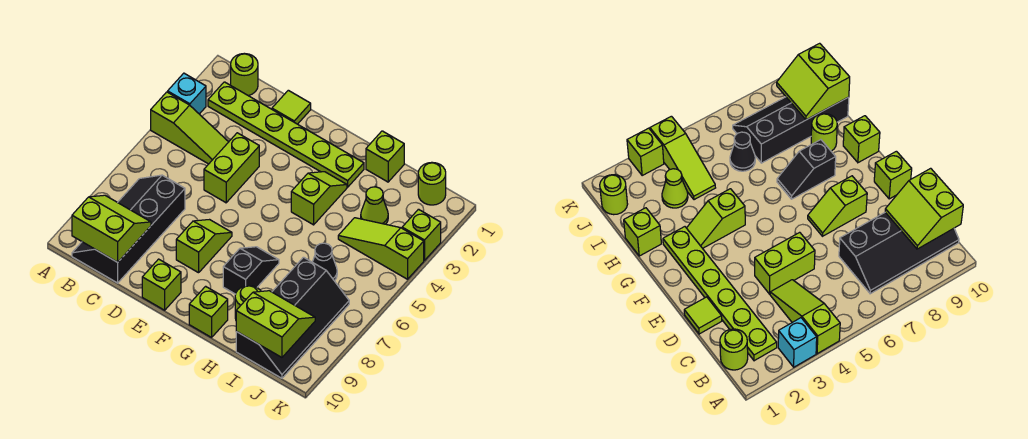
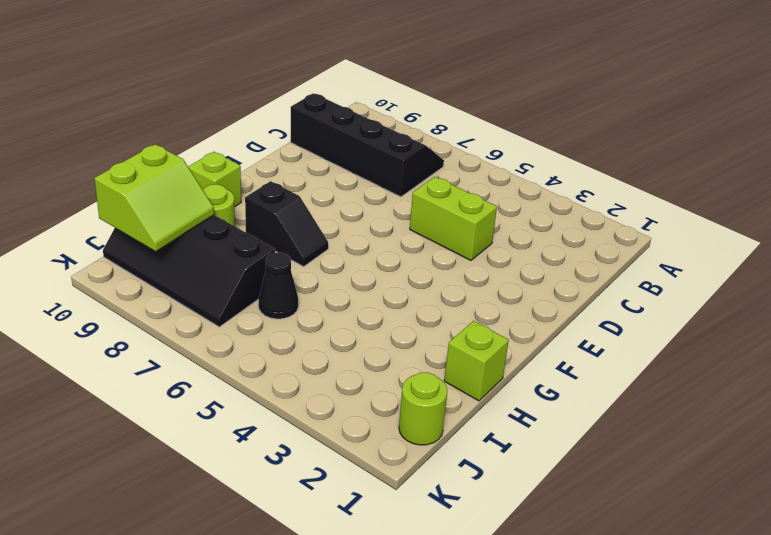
none -> cyan 1x1 brick [168,73,206,114]
none -> lime 1x3 slope [151,92,228,164]
none -> lime 1x1 round brick [231,53,258,96]

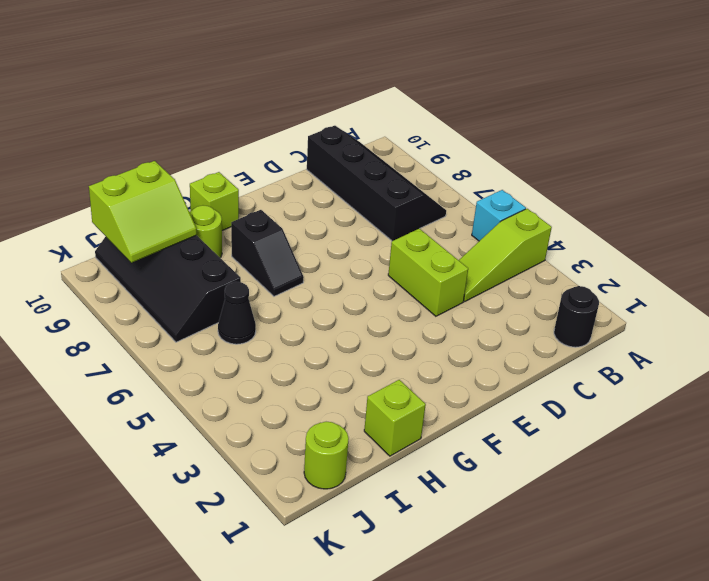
cyan 1x1 brick [472,190,526,241] -> cyan 1x1 brick moved to [168,73,206,114]
black 1x1 round brick [554,286,599,347] -> lime 1x1 round brick [231,53,258,96]
none -> lime 1x6 plate [208,82,364,187]
none -> lime 1x1 tile [272,90,311,124]
none -> lime 1x2 slope [176,220,232,273]

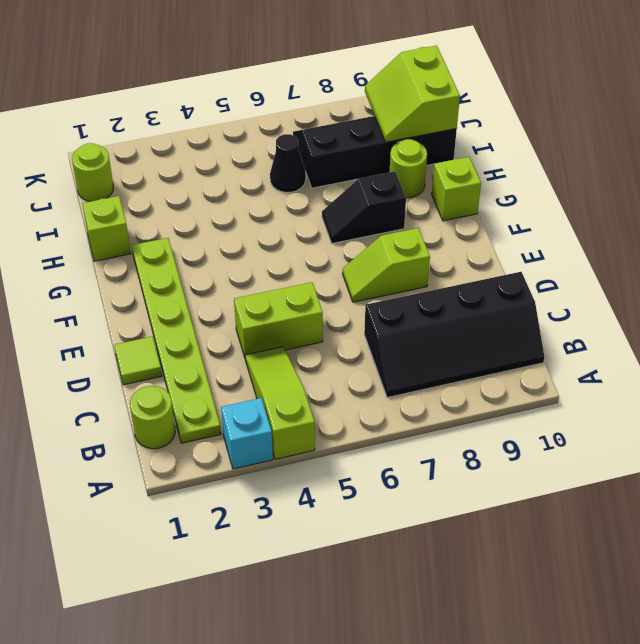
none -> lime 1x1 brick [142,259,181,310]
none -> lime 1x2 slope [291,172,347,225]
none -> lime 1x1 cone [361,187,388,224]

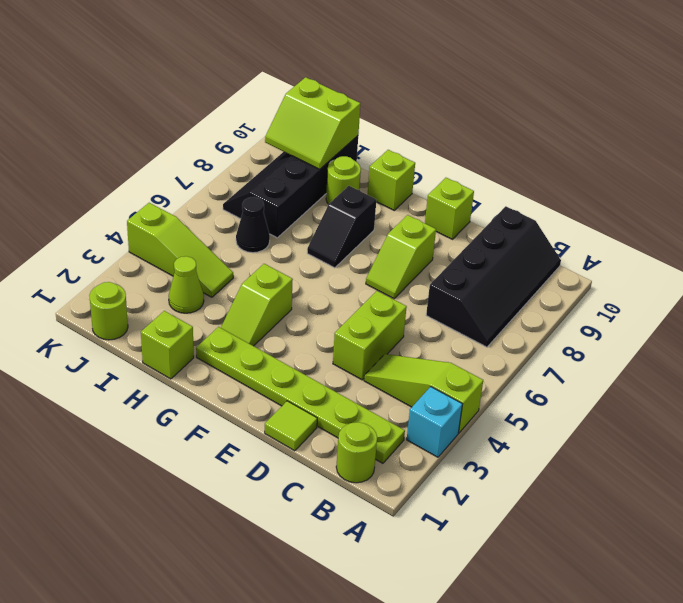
none -> lime 1x1 brick [402,209,441,260]
none -> lime 2x2 slope [72,195,151,262]

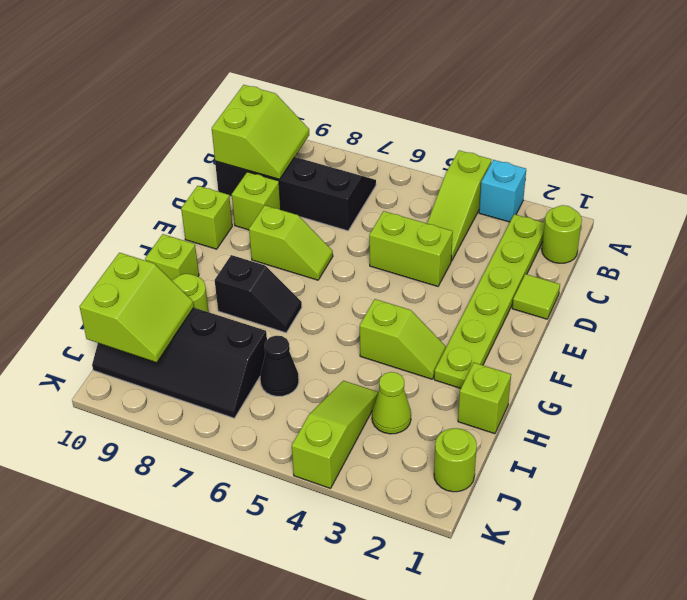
lime 1x1 brick [232,172,281,230] -> lime 1x1 brick moved to [402,209,441,260]

